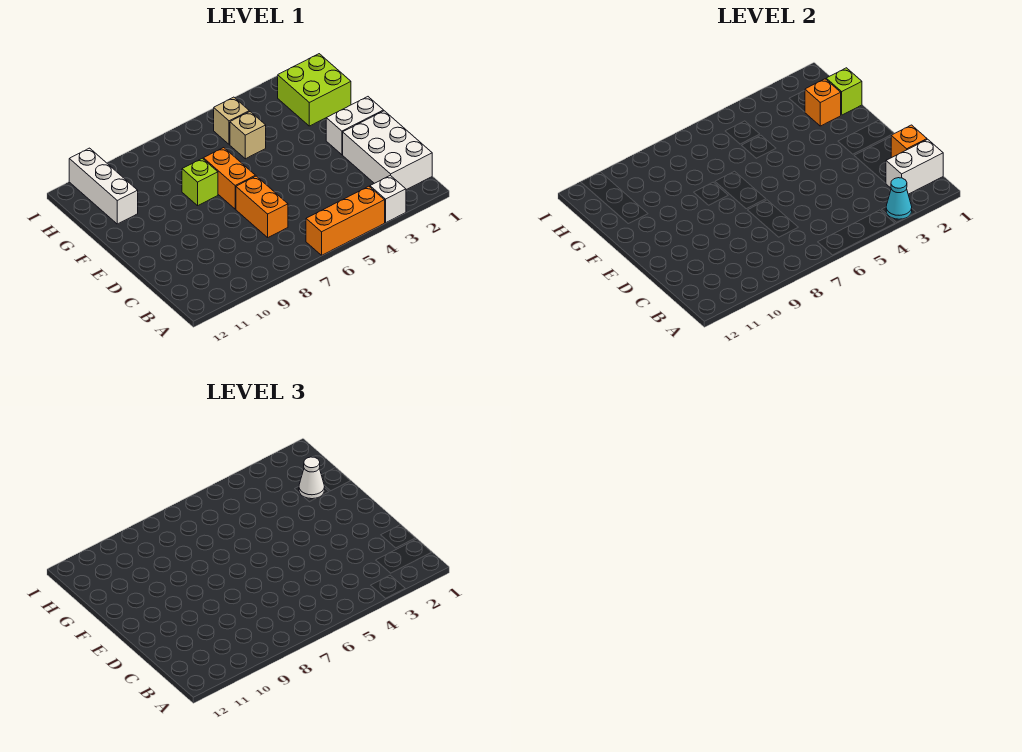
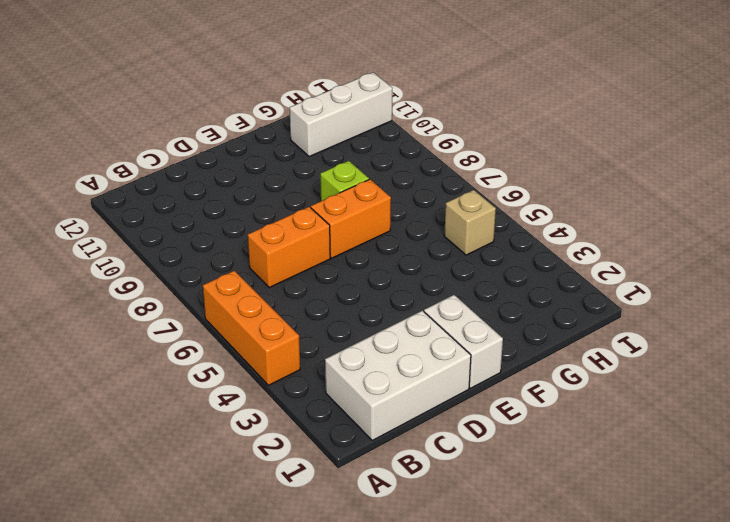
none -> white 1x1 brick [370,175,406,223]
none -> lime 2x2 brick [278,54,351,126]
none -> tan 1x1 brick [230,112,266,159]

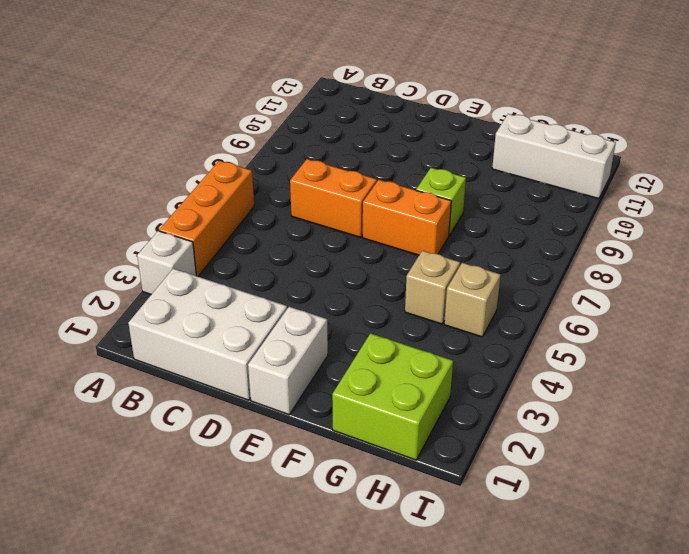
none -> cyan 1x1 cone [886,178,912,219]
none -> white 1x2 brick [886,139,943,194]
none -> orange 1x1 brick [891,125,927,158]

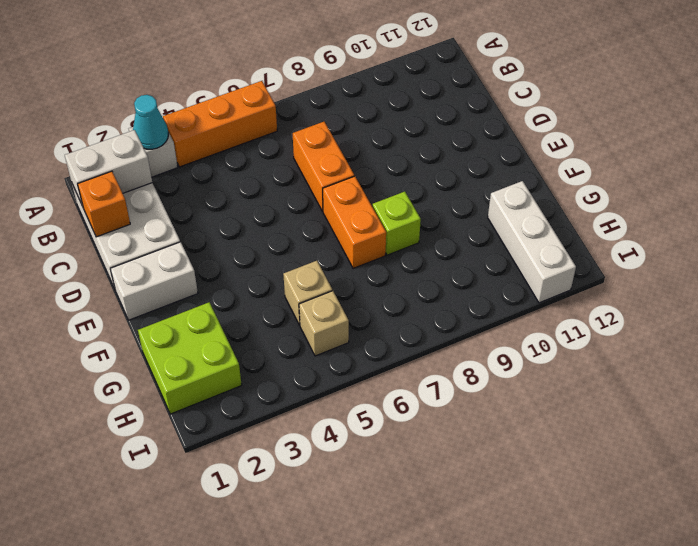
none -> lime 1x1 brick [826,68,862,115]
none -> orange 1x1 brick [805,79,841,126]
none -> white 1x1 cone [299,457,325,499]

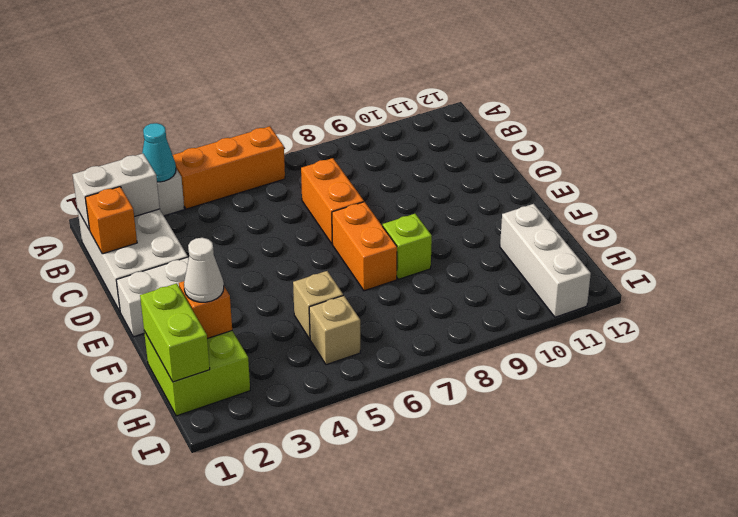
lime 1x2 brick [140,283,210,382] -> lime 1x1 brick [826,68,862,115]

